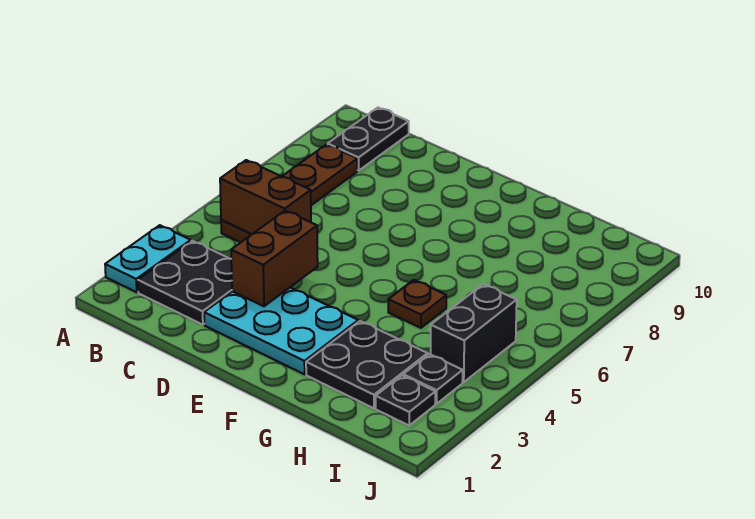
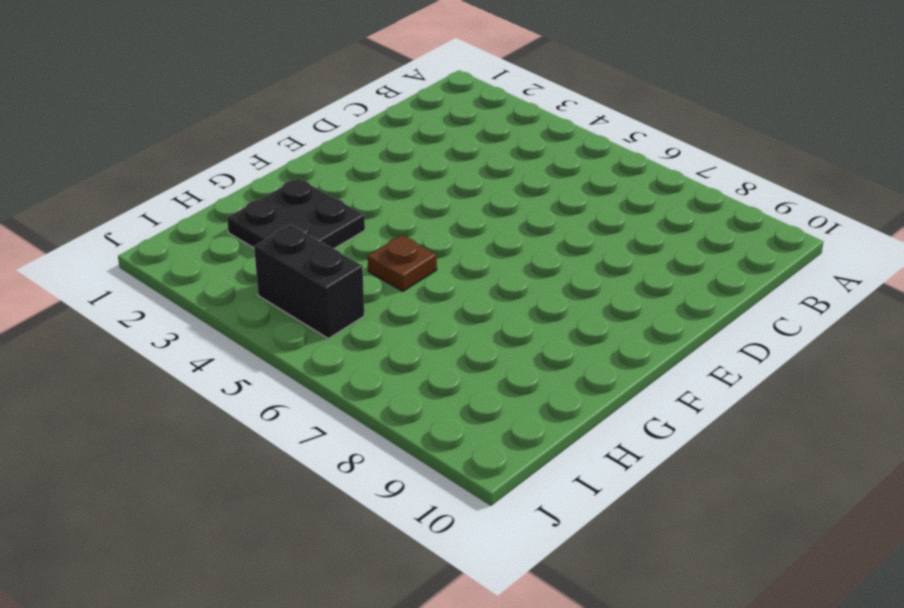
none -> cyan 1x2 plate [105,225,191,292]
none -> black 2x2 plate [138,241,232,325]
none -> brown 1x4 plate [221,145,357,243]

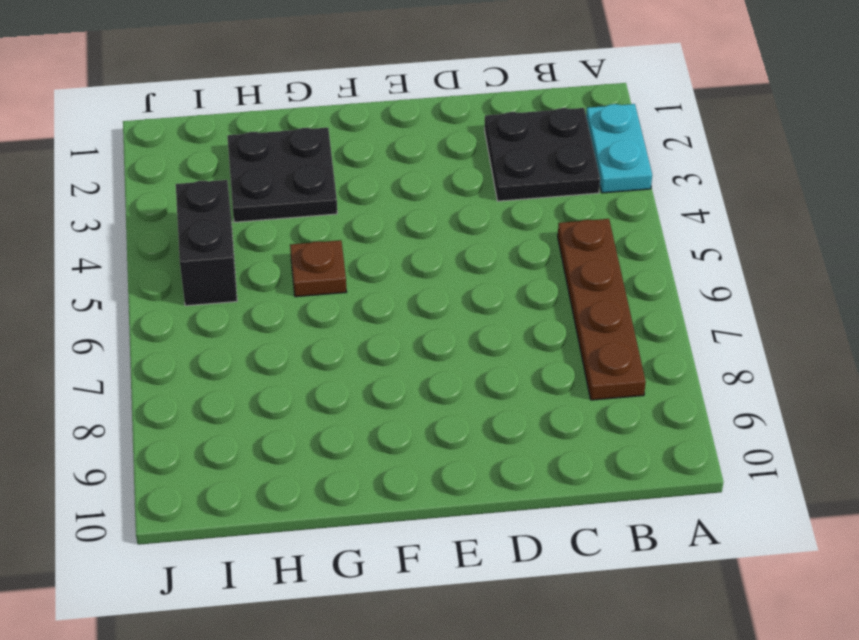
none -> black 1x2 plate [328,108,409,171]
none -> cyan 2x3 plate [204,288,358,374]
none -> black 1x1 plate [376,375,435,425]

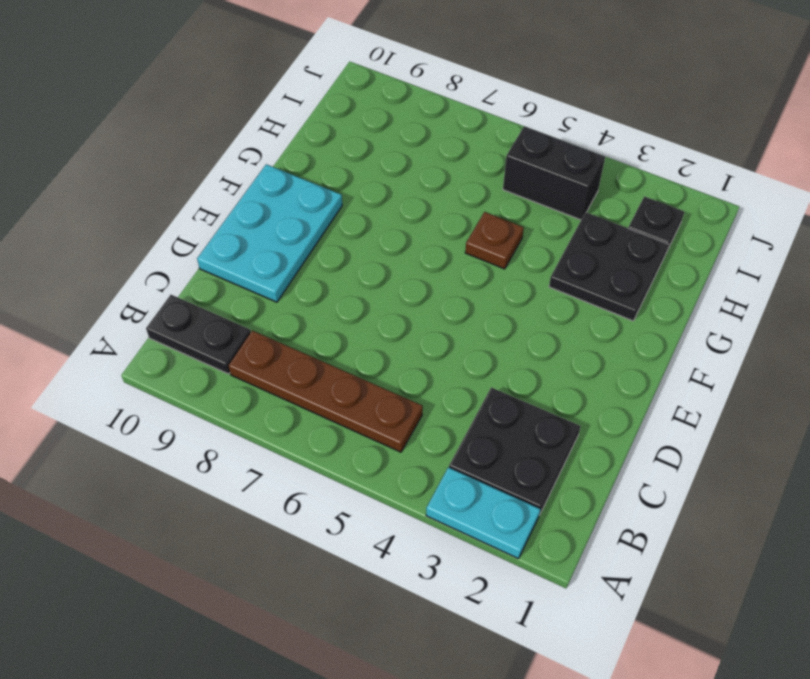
cyan 2x3 plate [197,164,342,302] -> cyan 2x3 plate moved to [204,288,358,374]
none -> black 1x1 plate [403,354,463,404]
none -> brown 1x2 brick [220,160,311,234]
none -> brown 1x2 brick [231,211,318,306]

